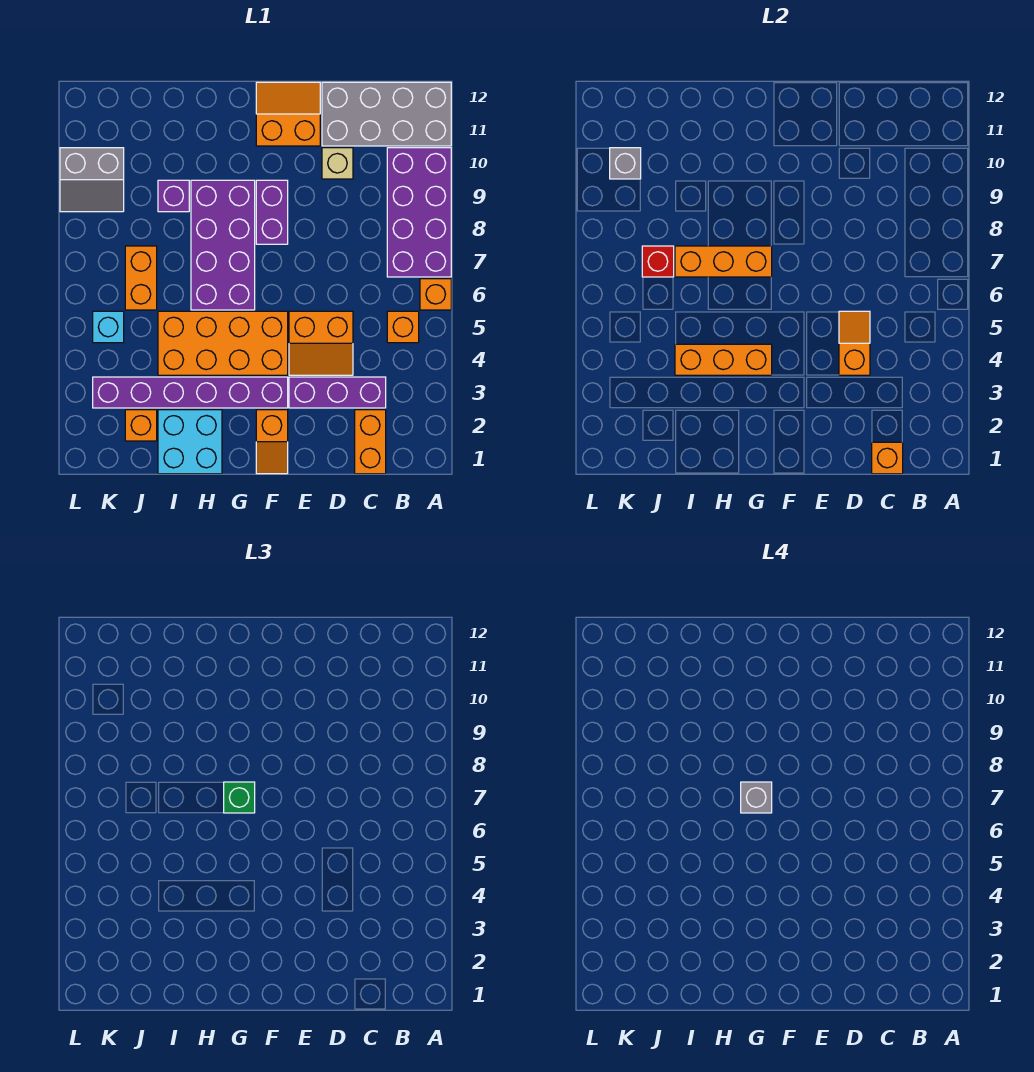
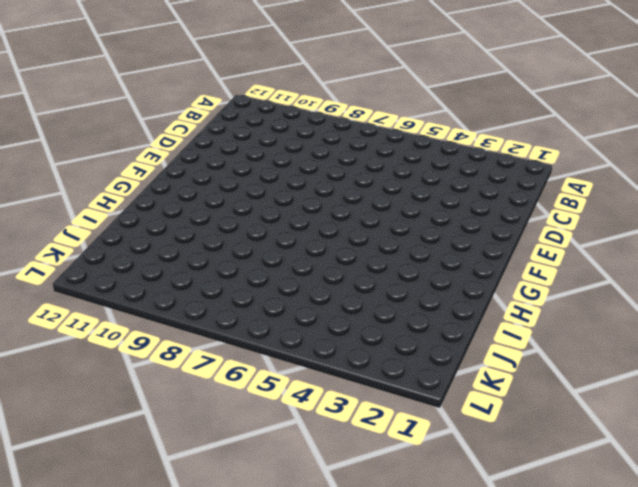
none -> orange 1x1 brick [420,279,451,310]
none -> purple 2x4 brick [387,148,451,277]
none -> grey 2x4 brick [322,82,451,146]

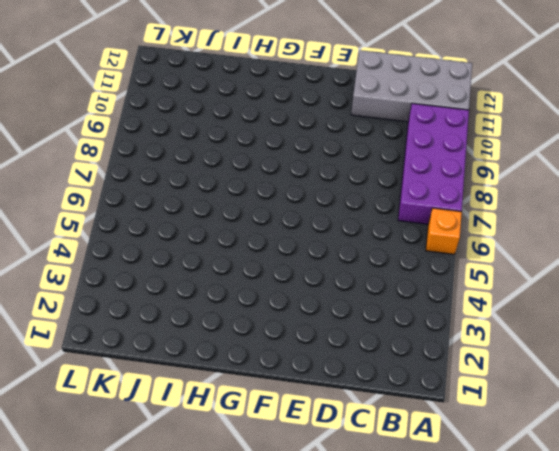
none -> orange 1x1 brick [387,311,419,343]
none -> orange 1x2 brick [355,410,386,474]
none -> purple 1x3 brick [289,377,386,408]

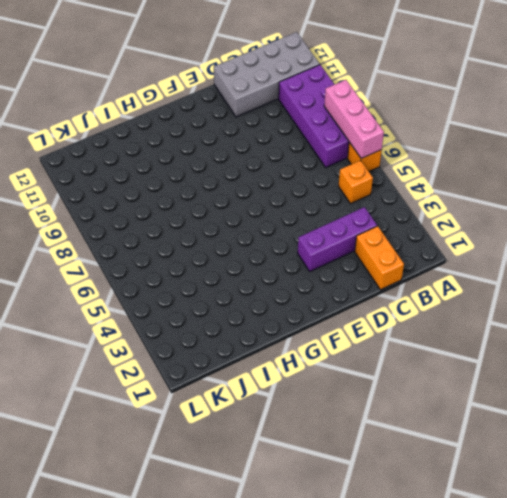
pink 1x3 brick [324,80,384,159] -> none
none -> orange 2x2 slope [289,311,353,375]
none -> tan 1x1 brick [322,148,353,179]
none -> orange 2x2 slope [256,82,320,146]

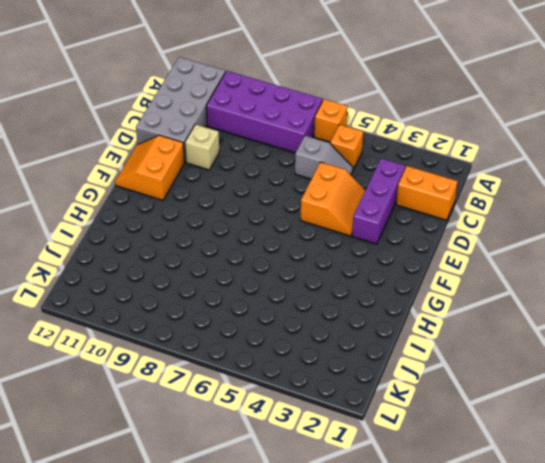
grey 1x2 slope [295,136,353,179] -> none
none -> orange 1x2 slope [256,410,288,474]
none -> purple 1x6 brick [93,377,288,408]
none -> orange 2x4 brick [158,311,288,375]

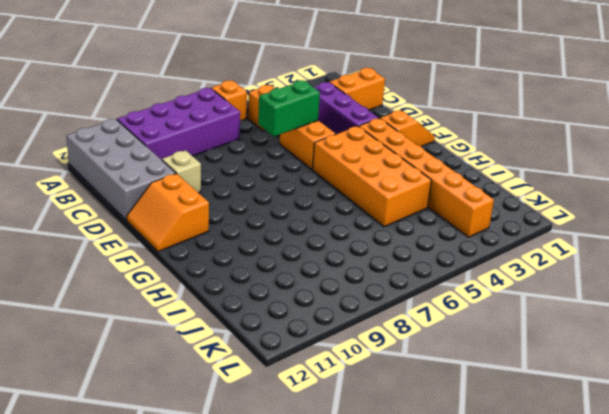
green 1x2 brick [258,80,320,136] -> orange 1x2 slope [839,311,870,375]
orange 1x6 brick [359,118,494,237] -> purple 1x6 brick [93,377,288,408]
none -> purple 1x2 brick [256,180,288,244]
none -> purple 2x4 brick [191,180,255,310]
none -> cyan 2x2 brick [158,410,222,474]

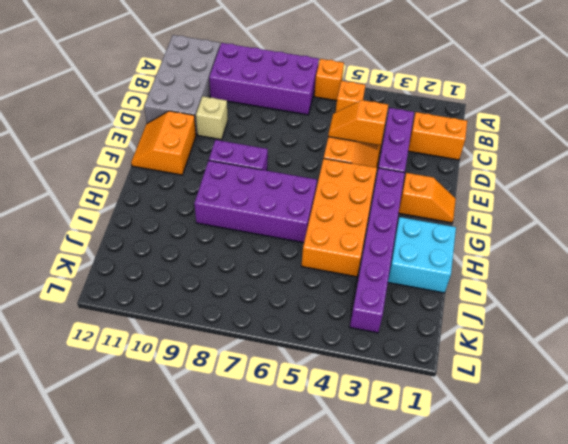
none -> purple 1x1 brick [158,180,189,212]
none -> orange 1x1 brick [125,410,157,441]
none -> orange 1x2 brick [125,246,157,310]

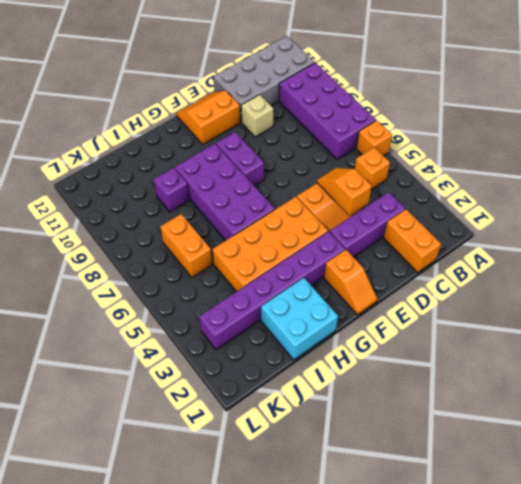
none -> orange 1x1 brick [125,410,157,441]
none -> cyan 1x1 brick [93,311,124,343]
none -> grey 2x2 slope [60,148,124,212]

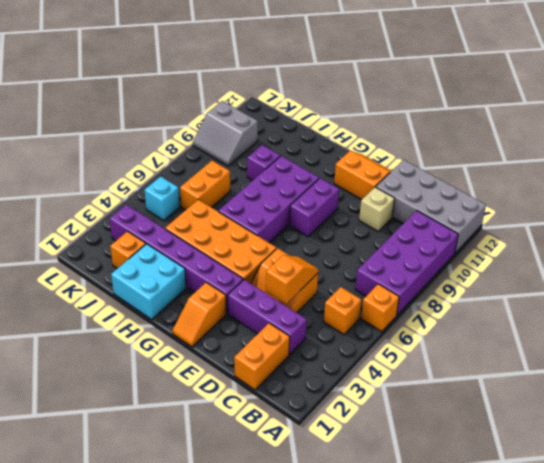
none -> orange 1x1 brick [872,442,903,474]
none -> orange 1x3 brick [675,344,772,375]
none -> orange 1x3 brick [675,246,772,277]

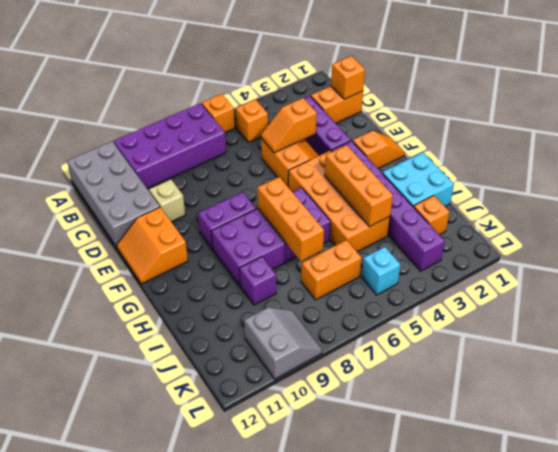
none -> red 1x1 brick [642,246,674,277]
none -> grey 1x1 brick [610,148,641,179]
none -> green 1x1 brick [224,782,255,813]

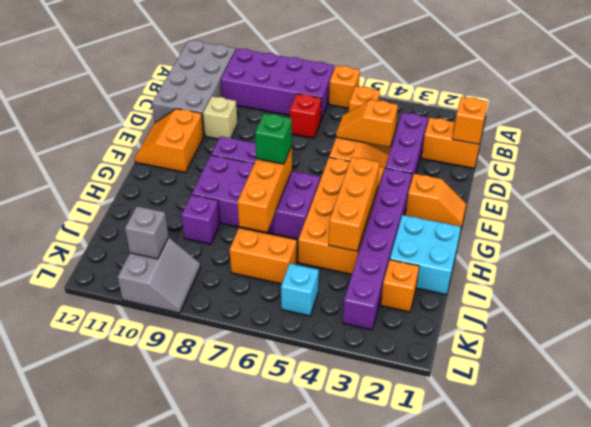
red 1x1 brick [290,94,321,138] -> red 1x1 brick moved to [642,246,674,277]
none -> grey 1x1 brick [741,782,772,813]

